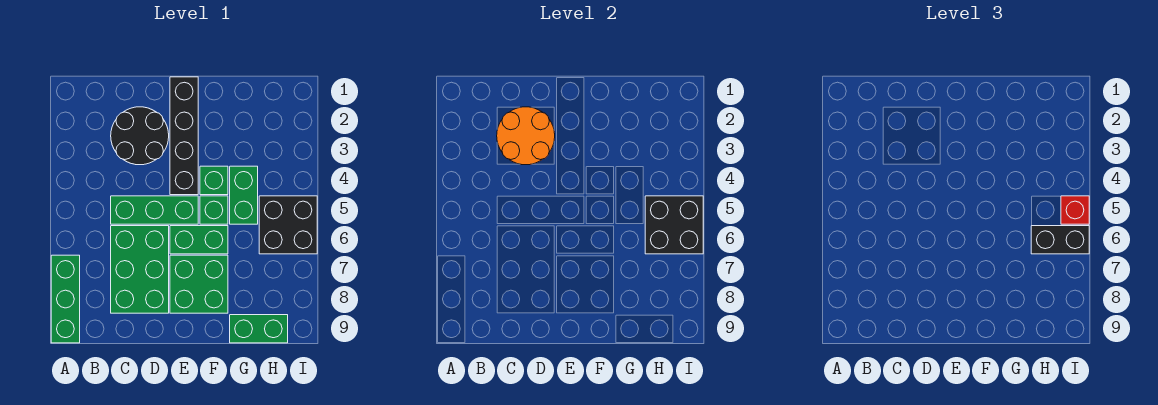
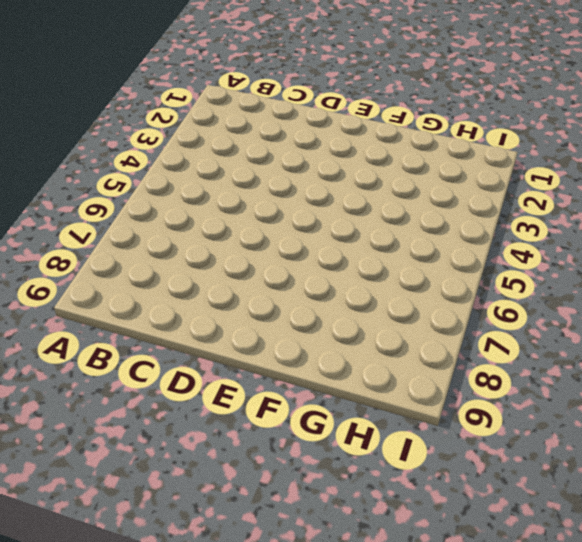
none -> green 1x3 brick [51,255,80,343]
none -> black 2x2 round brick [111,107,169,165]
none -> green 1x3 brick [111,196,198,224]

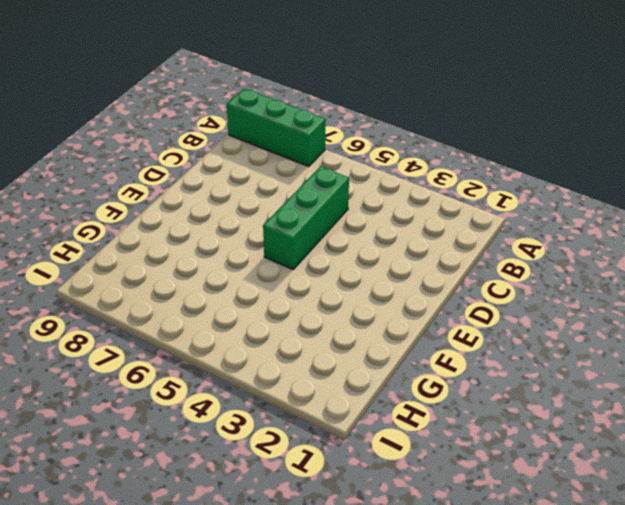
none -> black 2x2 round brick [111,107,169,165]
none -> green 2x3 brick [111,226,169,313]
none -> black 1x4 brick [170,77,198,195]

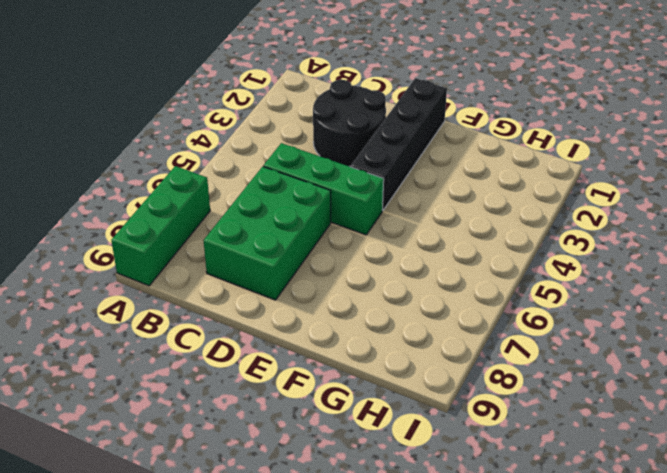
none -> green 1x2 brick [170,226,228,254]
none -> green 2x2 brick [170,255,228,313]
none -> green 1x1 brick [200,166,228,195]

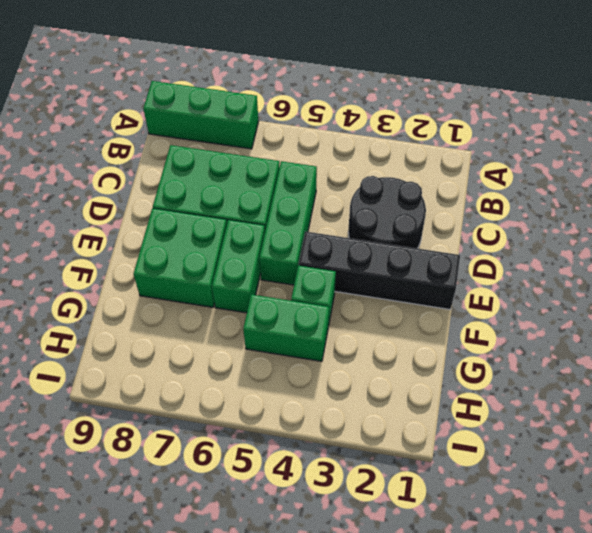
none -> green 1x1 brick [200,196,228,224]
none -> green 1x2 brick [230,315,288,343]
none -> black 2x2 brick [259,196,317,254]

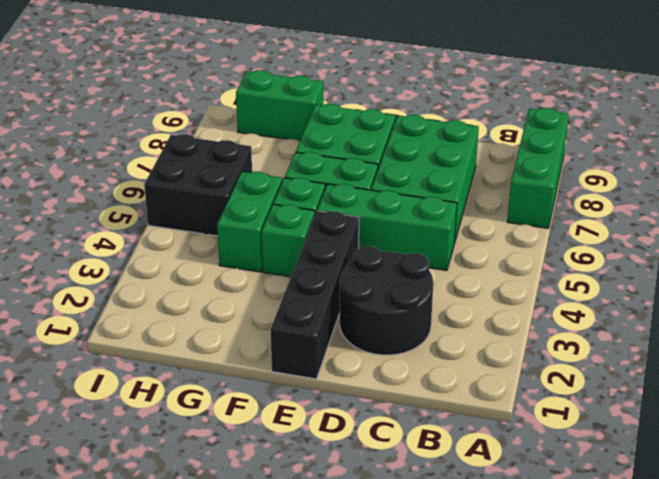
none -> orange 2x2 round brick [497,107,555,165]
none -> black 2x2 brick [645,196,703,254]
none -> black 1x2 brick [1031,226,1089,254]

